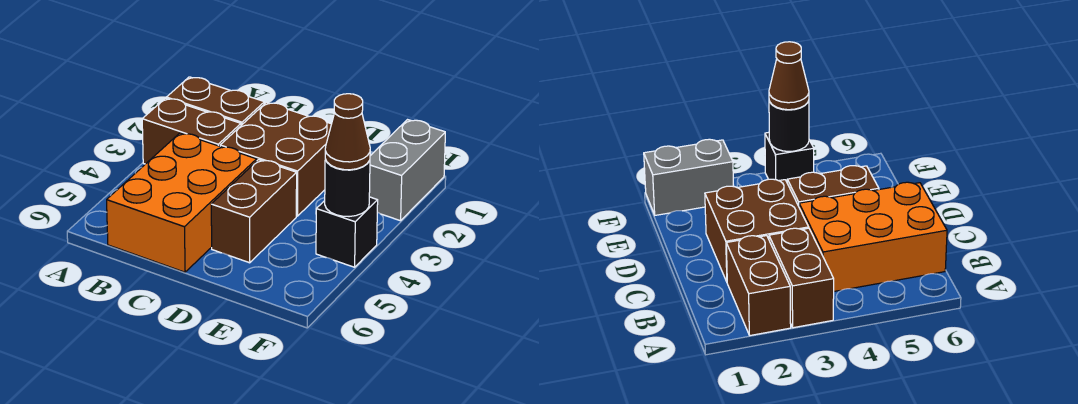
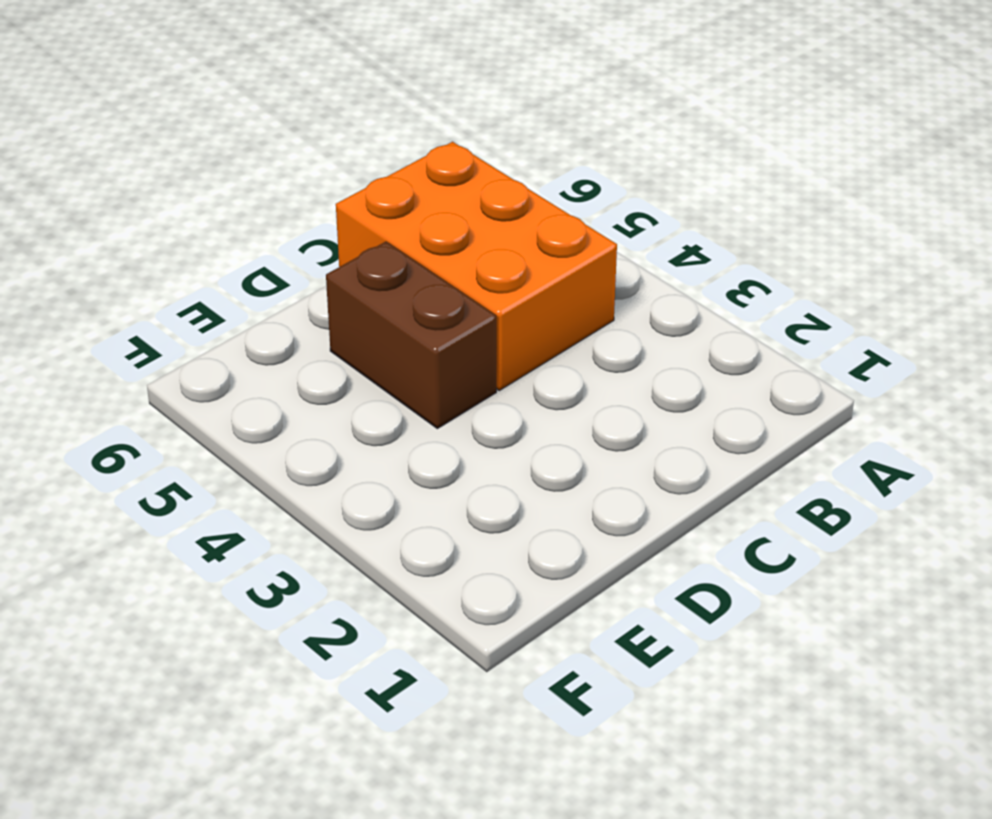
none -> brown 1x2 brick [167,77,264,125]
none -> brown 1x2 brick [142,98,241,164]

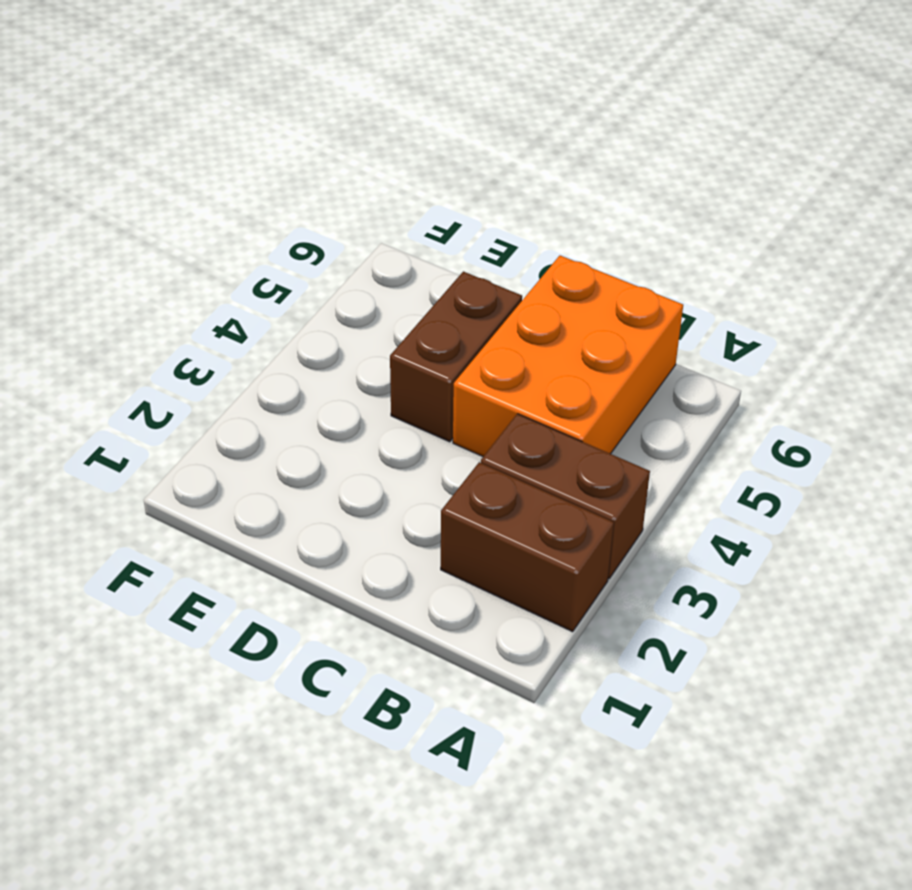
none -> brown 2x2 brick [220,102,331,216]
none -> grey 1x2 brick [369,120,445,221]

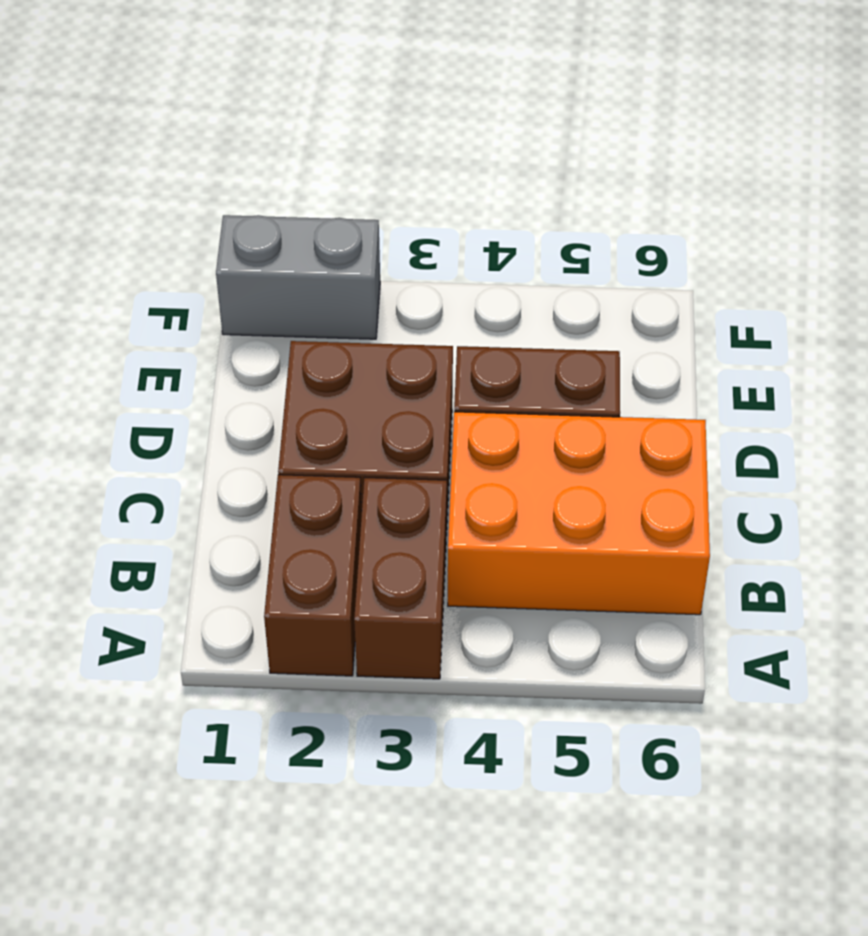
none -> black 1x1 brick [316,197,378,267]
none -> black 1x1 round brick [325,160,370,217]

